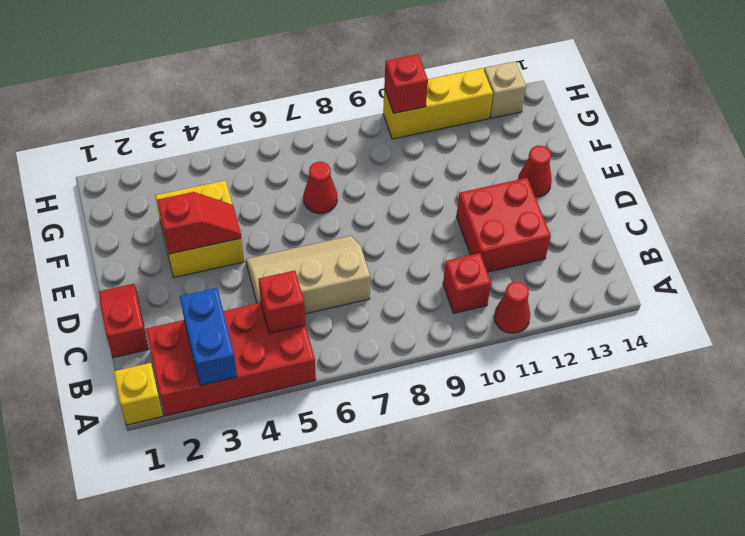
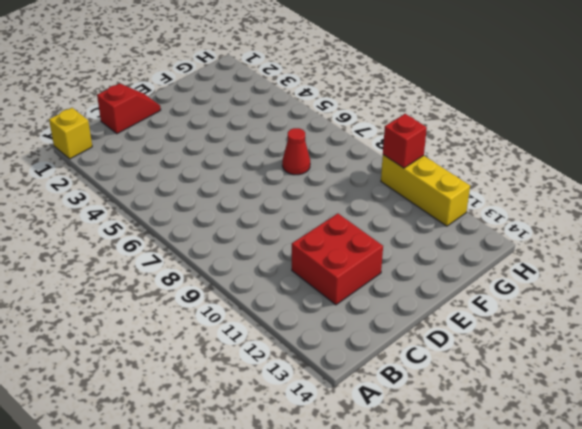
none -> red 2x4 brick [146,303,316,416]
none -> red 1x1 cone [494,281,530,333]
none -> red 1x1 brick [443,253,491,313]

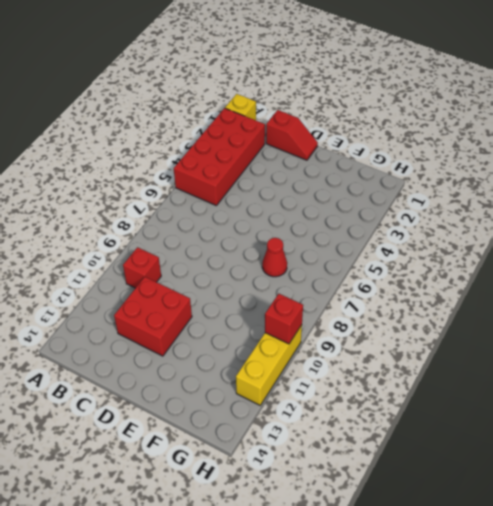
none -> red 1x1 cone [494,281,530,333]
none -> tan 2x3 slope [246,236,370,314]
none -> yellow 2x2 brick [155,180,244,278]

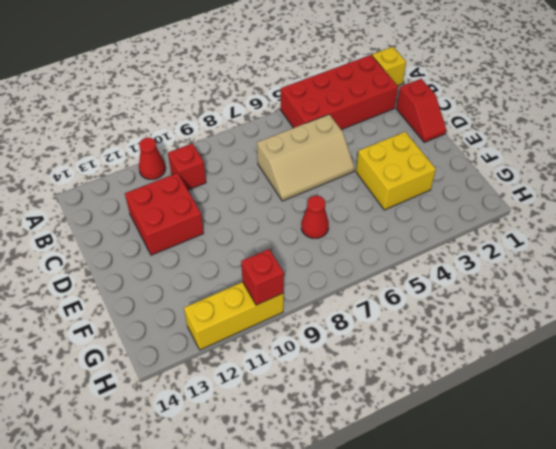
none -> red 1x1 cone [518,146,552,197]
none -> tan 1x1 brick [484,61,526,118]
none -> blue 1x2 brick [180,288,237,386]

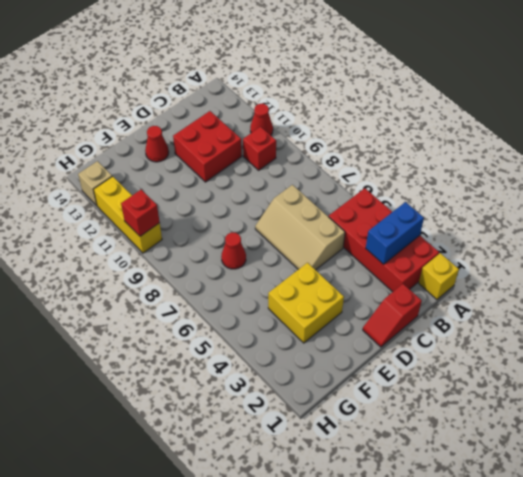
none -> red 1x1 brick [258,270,305,334]
none -> red 1x2 slope [157,192,241,254]

